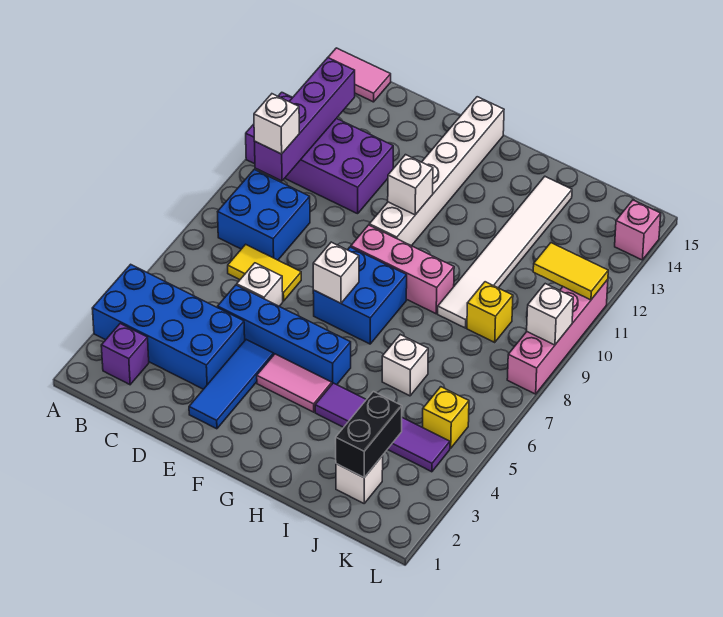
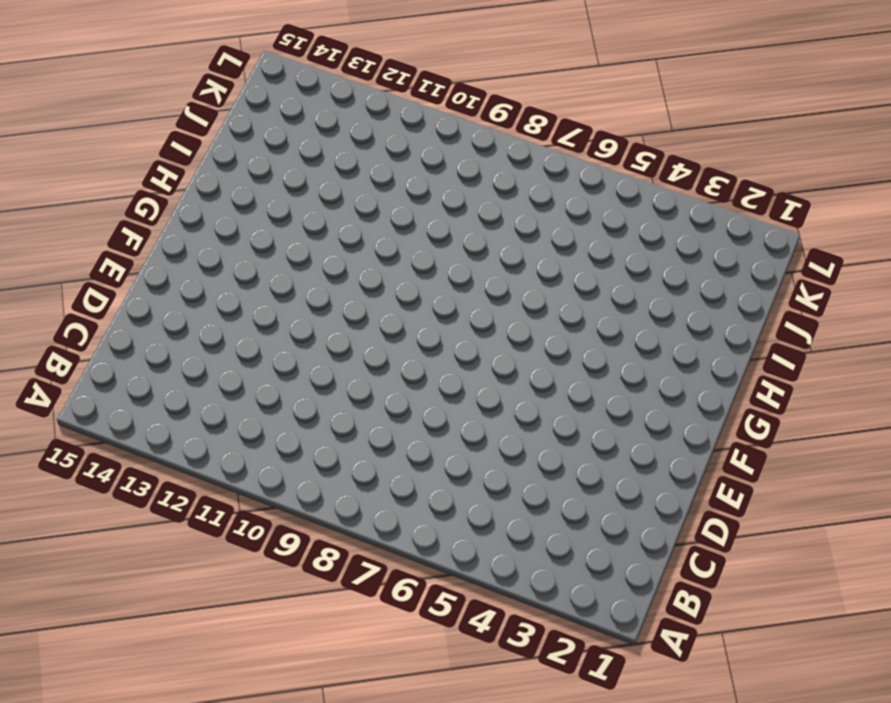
none -> blue 2x4 brick [92,264,245,389]
none -> purple 2x4 brick [246,92,393,214]
none -> pink 1x2 tile [328,48,391,102]

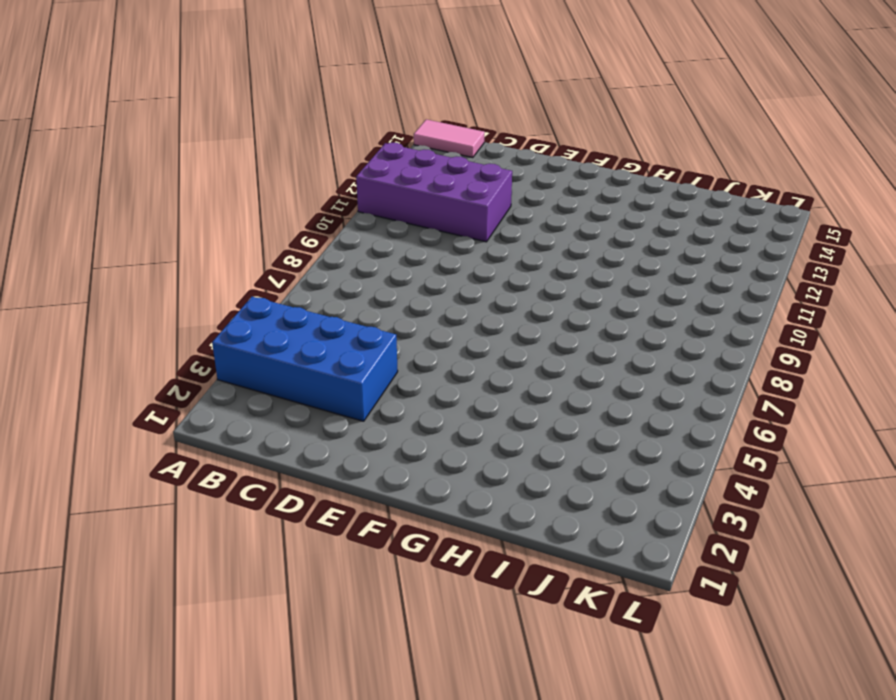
none -> purple 1x1 brick [101,324,149,385]
none -> blue 2x2 brick [218,169,310,260]
none -> yellow 1x2 tile [228,244,301,301]

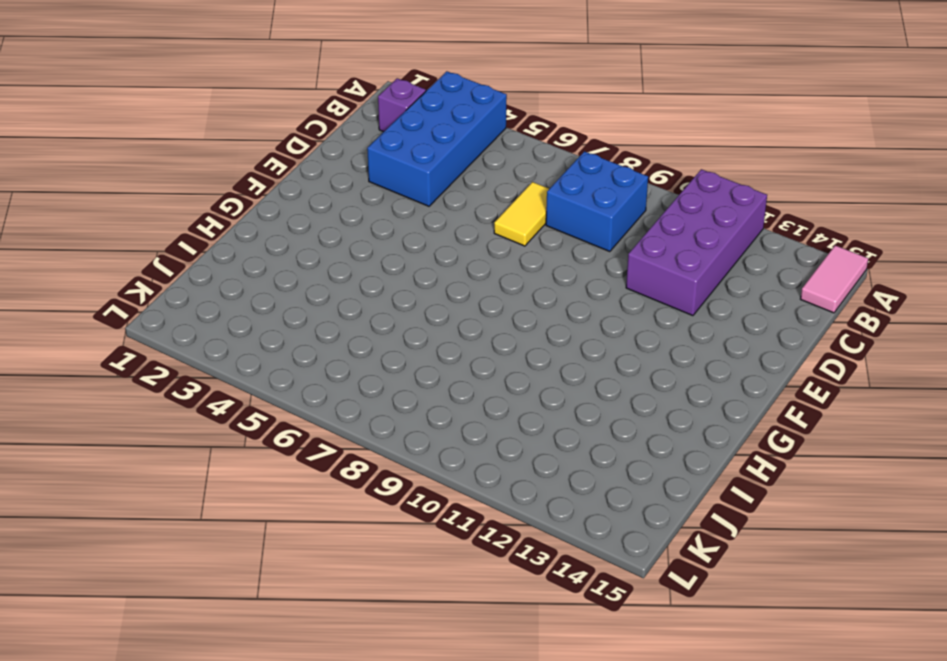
none -> blue 1x4 brick [218,285,351,385]
none -> white 1x1 brick [237,263,283,306]
none -> blue 1x3 tile [189,340,274,429]

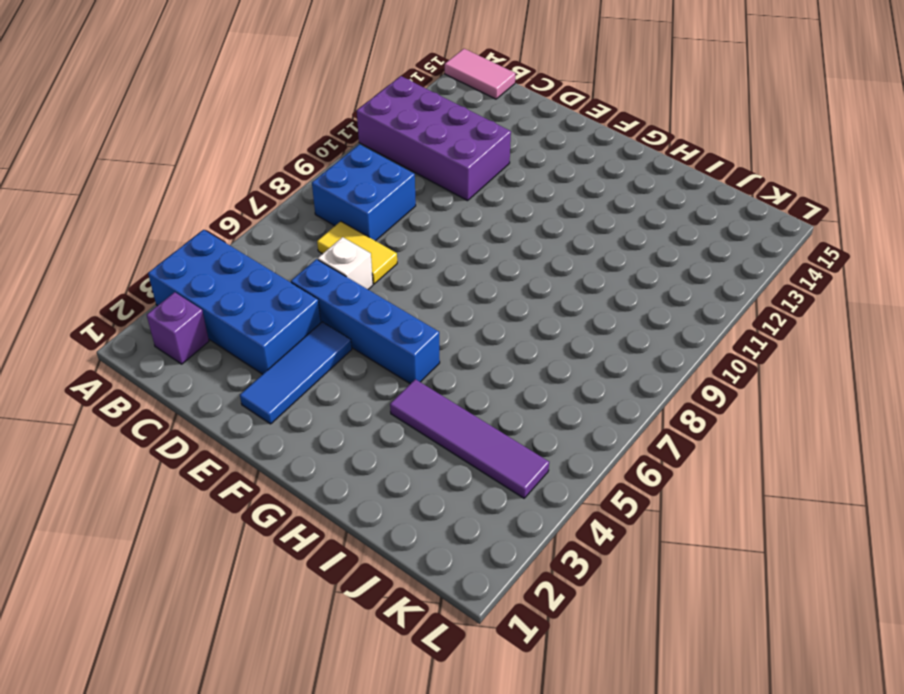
none -> pink 1x2 tile [257,354,332,412]
none -> blue 2x2 brick [313,247,407,344]
none -> pink 1x3 brick [351,225,454,314]

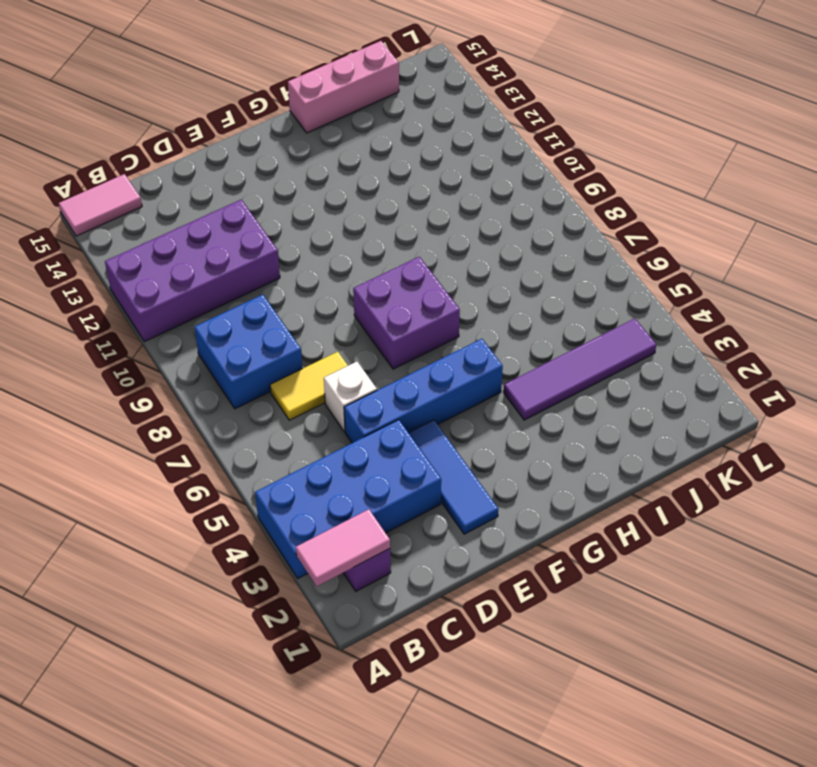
pink 1x2 tile [296,509,390,586] -> pink 1x2 tile moved to [257,354,332,412]
purple 2x2 brick [353,257,460,369] -> blue 2x2 brick [313,247,407,344]
pink 1x3 brick [288,41,399,133] -> pink 1x3 brick moved to [351,225,454,314]
none -> white 1x6 brick [369,97,504,246]
none -> white 1x1 brick [382,335,428,396]
none -> white 1x6 tile [438,177,572,328]

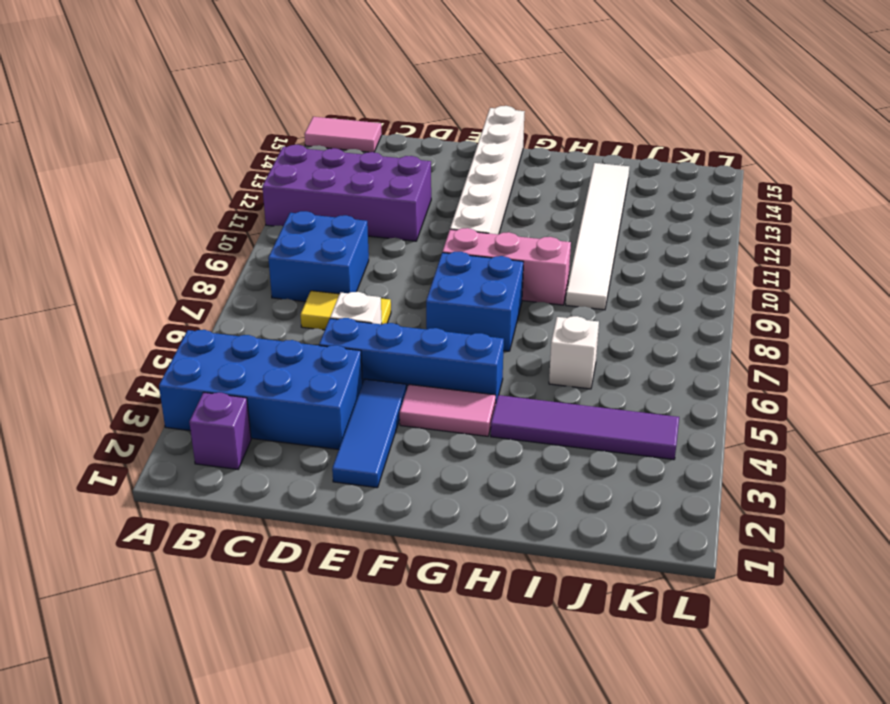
none -> white 1x1 brick [336,456,383,503]
none -> yellow 1x1 brick [467,282,513,342]
none -> yellow 1x1 brick [423,387,469,448]

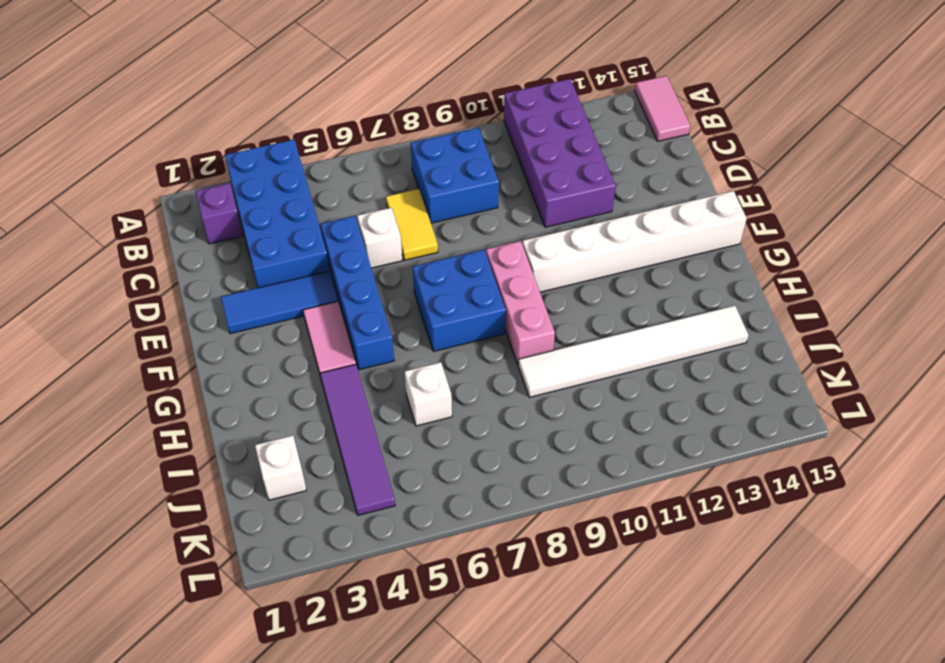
none -> yellow 1x1 brick [467,282,513,342]
none -> yellow 1x1 brick [423,387,469,448]
none -> pink 1x4 brick [507,280,608,394]

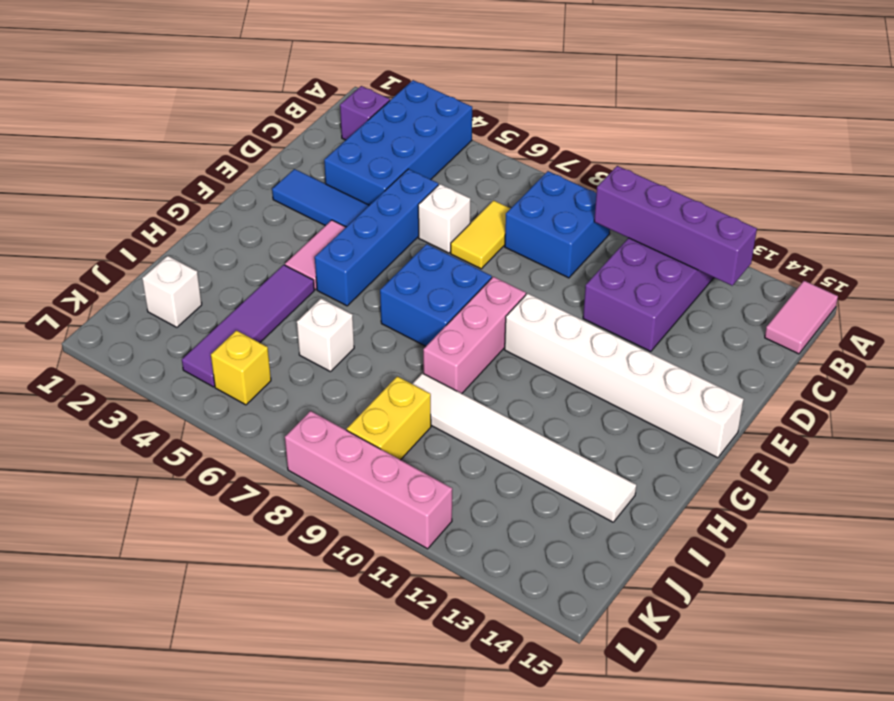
yellow 1x2 brick [347,376,431,460] -> yellow 1x1 brick [467,282,513,342]
none -> pink 1x1 brick [615,200,661,260]
none -> white 1x1 brick [313,242,359,303]
none -> white 1x1 brick [388,155,433,215]

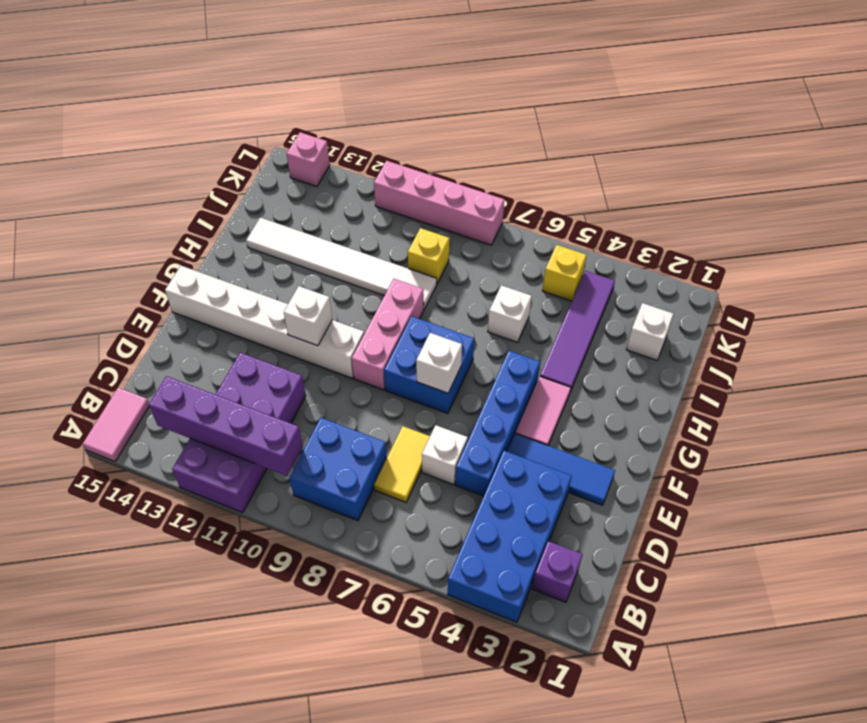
none -> black 1x2 brick [336,392,402,477]
none -> yellow 1x2 tile [533,243,608,300]
none -> white 1x1 brick [527,284,573,345]

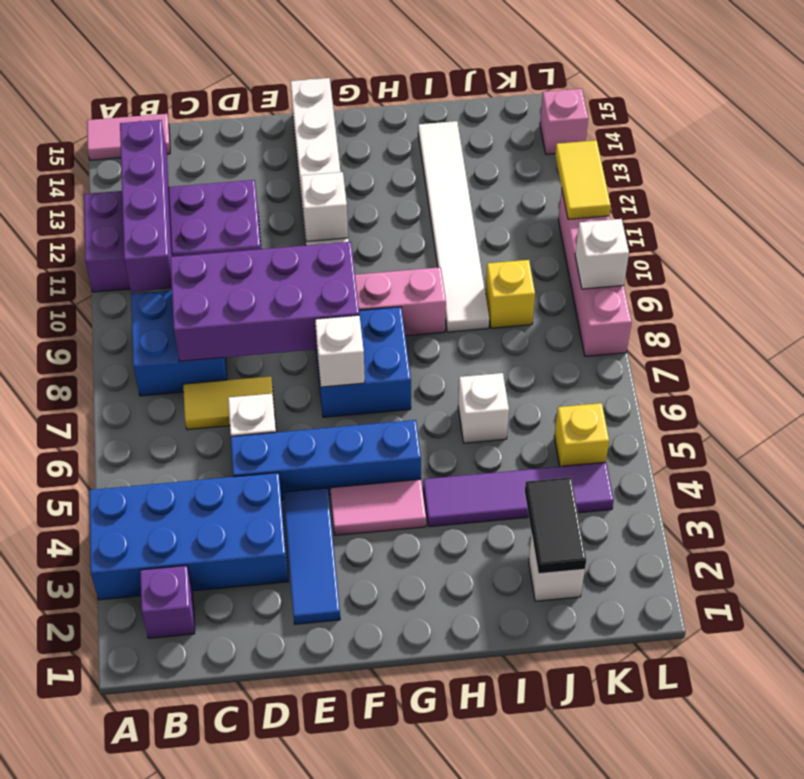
purple 2x4 brick [170,242,359,361] -> none
black 1x2 tile [525,477,586,574] -> black 1x2 brick [336,392,402,477]
yellow 1x2 tile [555,140,611,219] -> yellow 1x2 tile turned to [533,243,608,300]
none -> white 1x1 brick [254,94,299,154]

